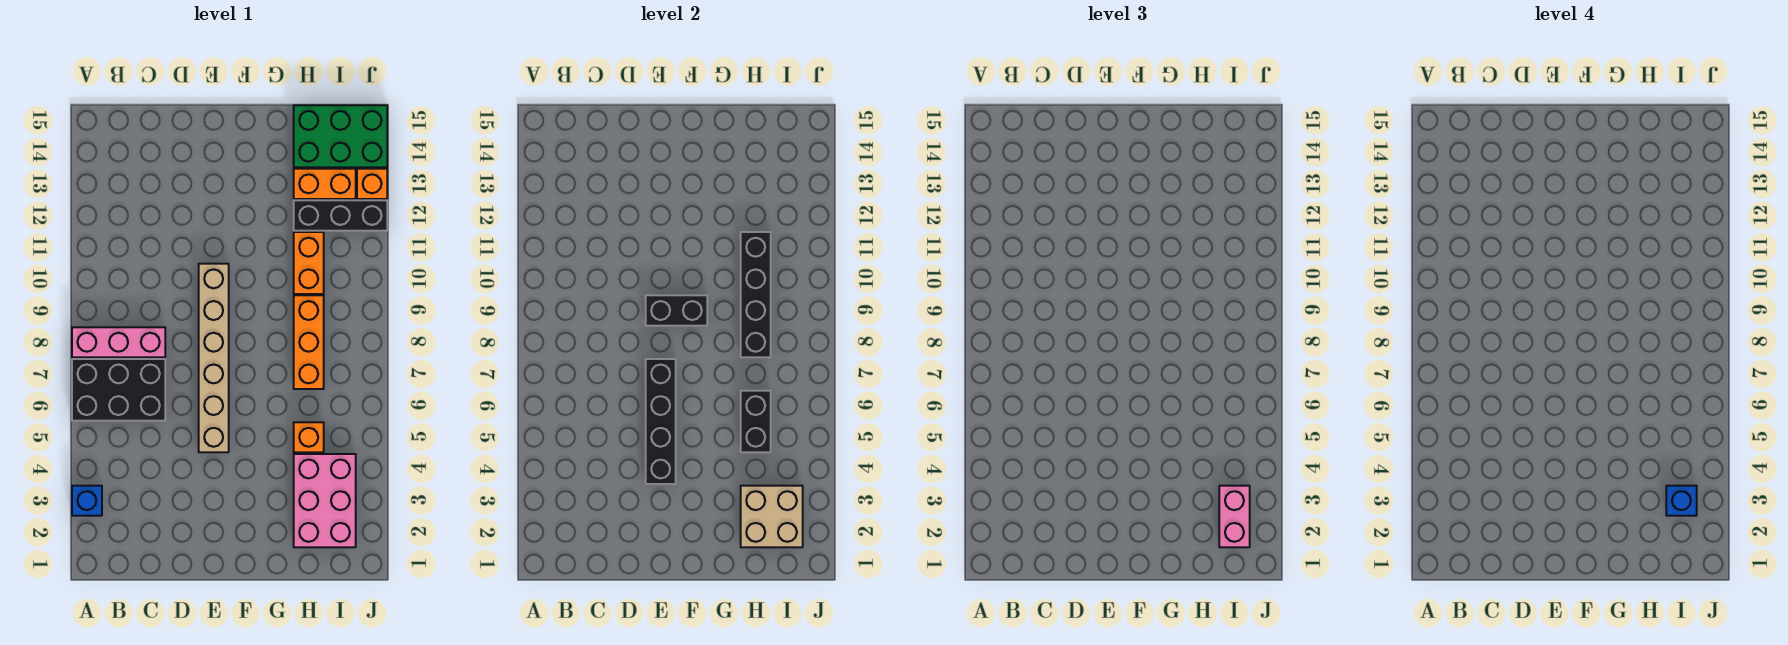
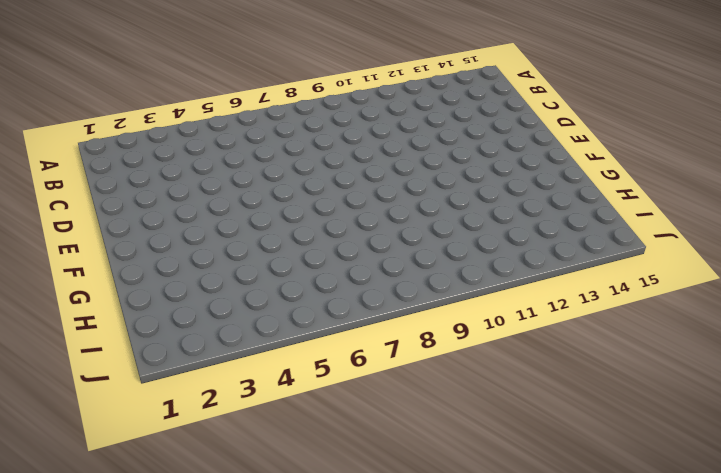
none -> blue 1x1 brick [72,486,102,516]
none -> black 2x3 brick [72,359,165,421]
none -> pink 1x3 brick [72,327,165,357]

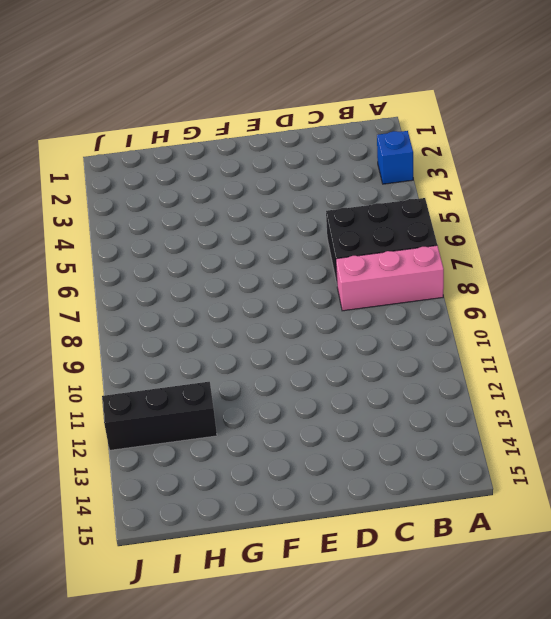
none -> tan 1x6 brick [199,264,229,452]
none -> pink 2x3 brick [294,454,356,547]
none -> orange 1x1 brick [294,422,324,452]

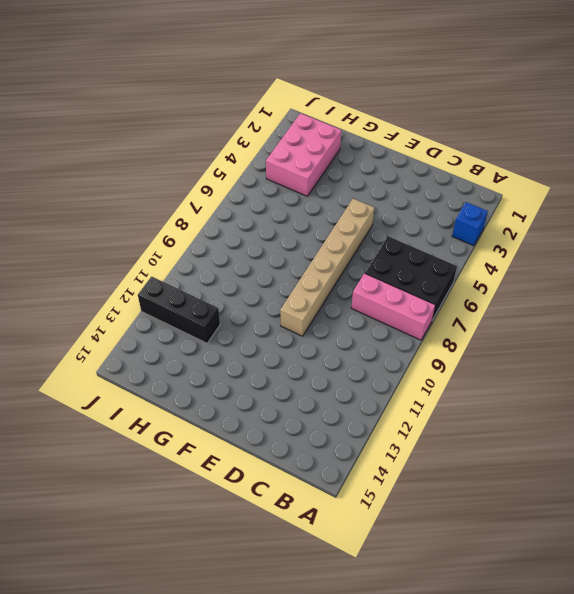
none -> orange 1x1 brick [294,422,324,452]
none -> orange 1x3 brick [294,295,324,389]
none -> orange 1x2 brick [294,232,324,294]

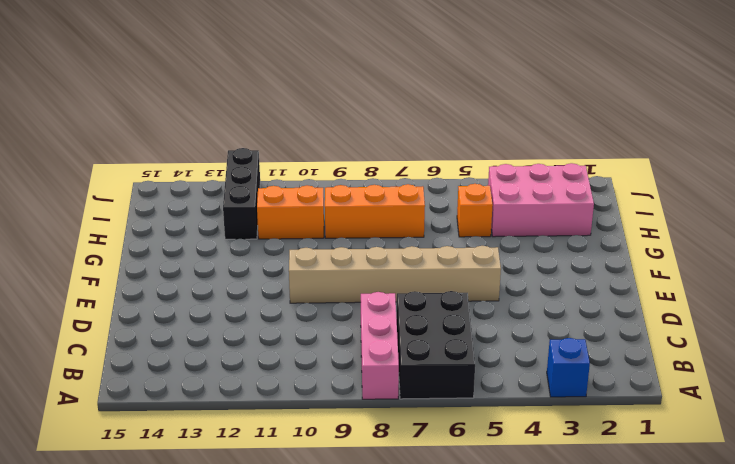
none -> orange 1x2 brick [294,169,356,199]
none -> green 2x3 brick [294,105,387,167]
none -> orange 1x1 brick [357,169,387,199]

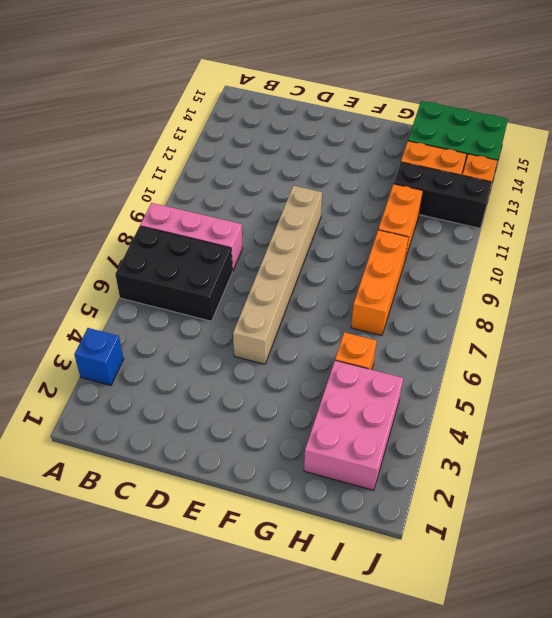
none -> black 1x4 brick [646,359,676,484]
none -> black 1x2 brick [646,295,707,326]
none -> tan 2x2 brick [741,486,803,547]

